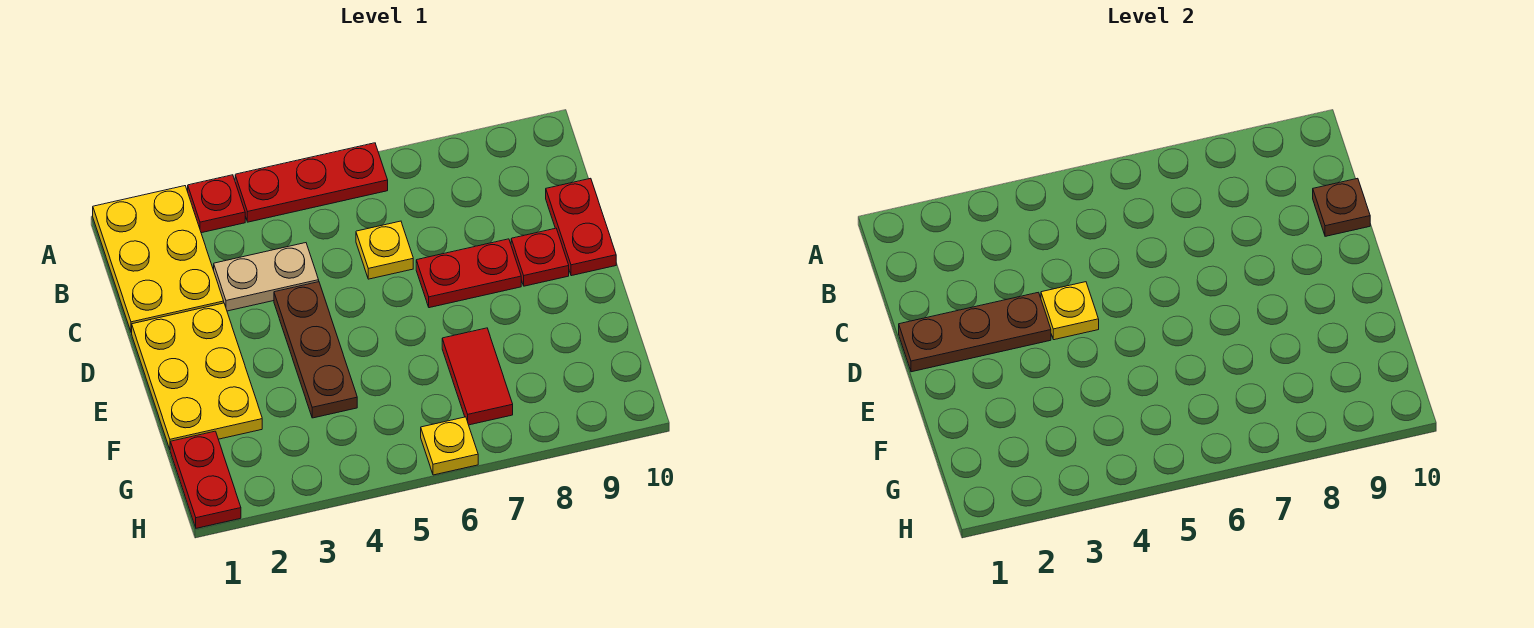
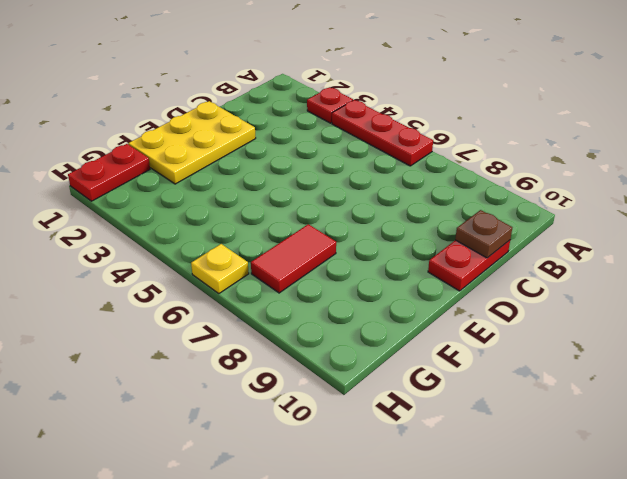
none -> yellow 2x3 plate [93,186,224,333]
none -> tan 1x2 plate [214,243,319,311]
none -> yellow 1x1 plate [356,221,413,279]

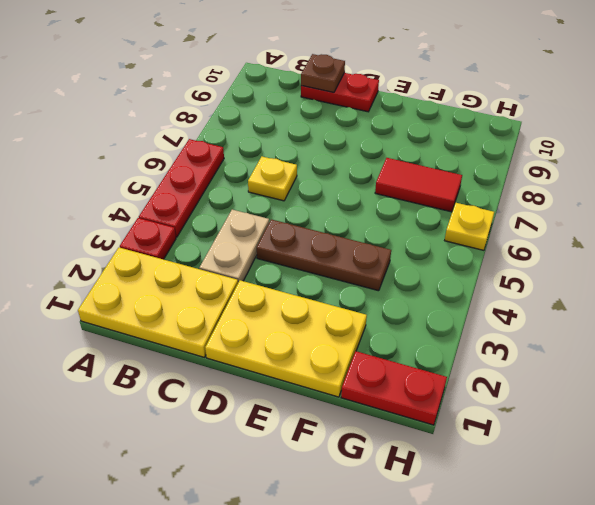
none -> red 1x2 plate [416,239,521,308]
none -> red 1x1 plate [511,228,569,286]
none -> brown 1x3 plate [899,292,1051,372]

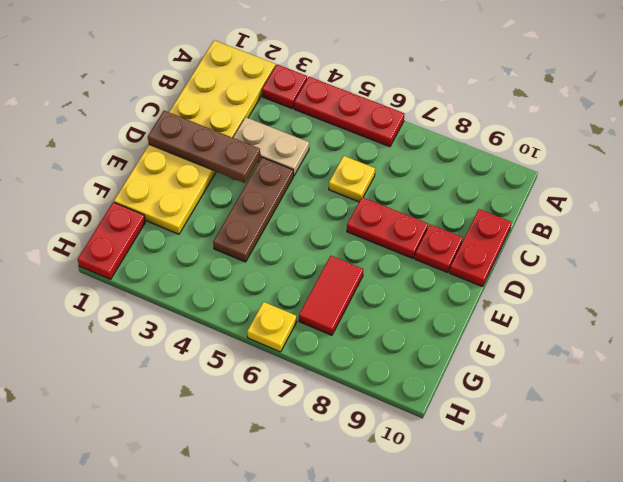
none -> brown 1x1 plate [1313,178,1370,236]
none -> yellow 1x1 plate [1041,282,1099,340]

